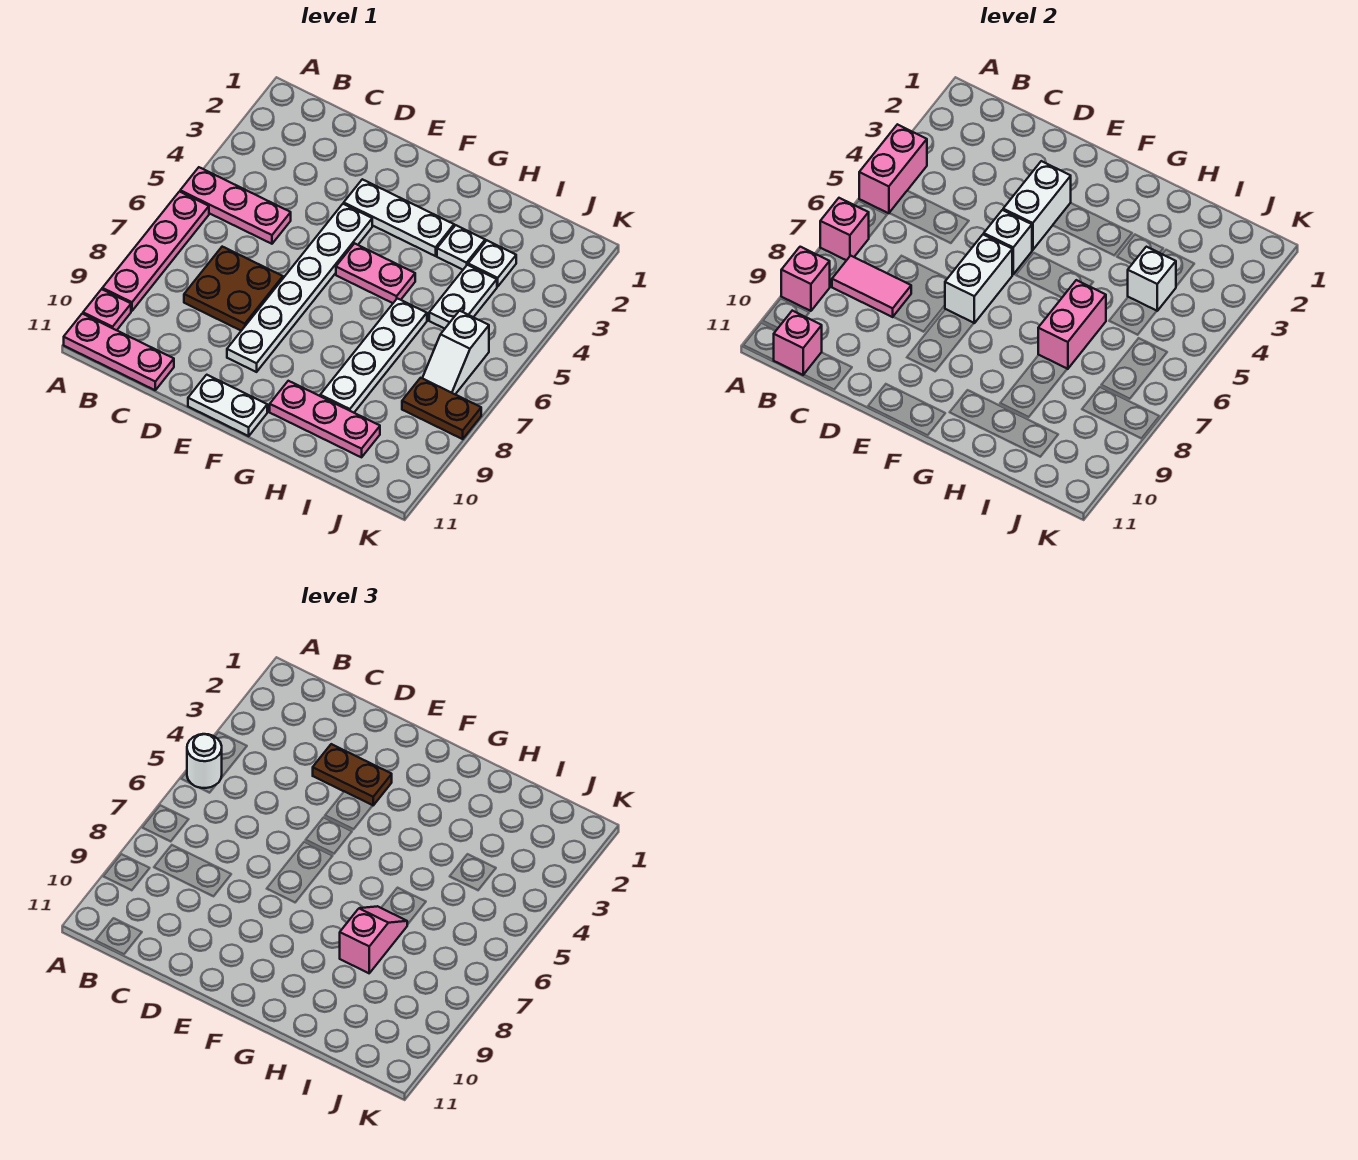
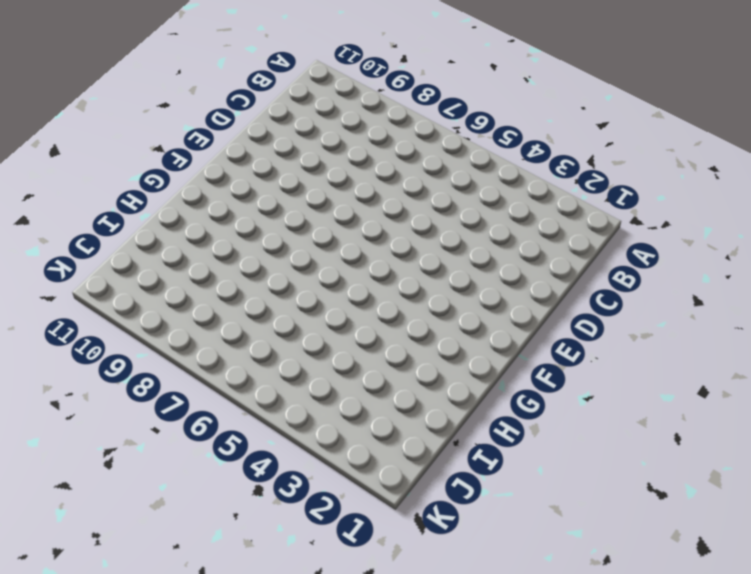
none -> pink 1x3 plate [180,167,291,244]
none -> pink 1x4 plate [102,192,209,311]
none -> pink 1x1 plate [83,289,131,330]

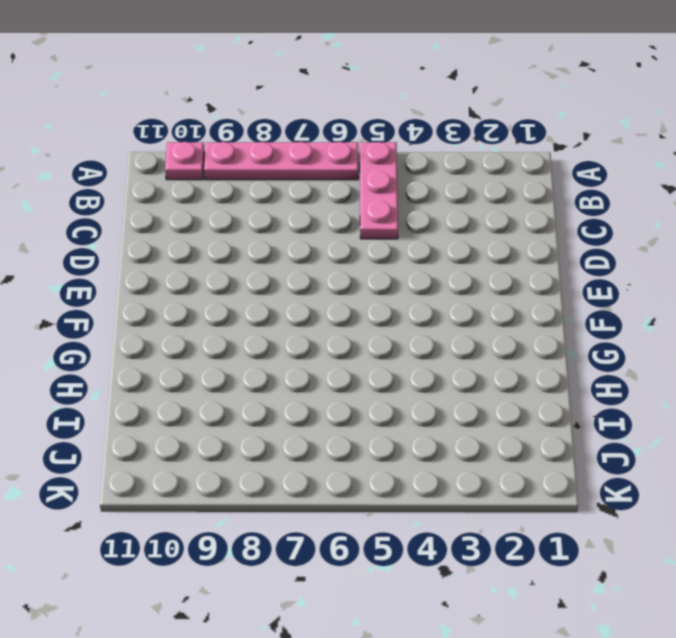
none -> pink 1x3 plate [64,314,174,390]
none -> brown 2x2 plate [184,247,283,331]
none -> white 1x3 plate [344,179,454,256]

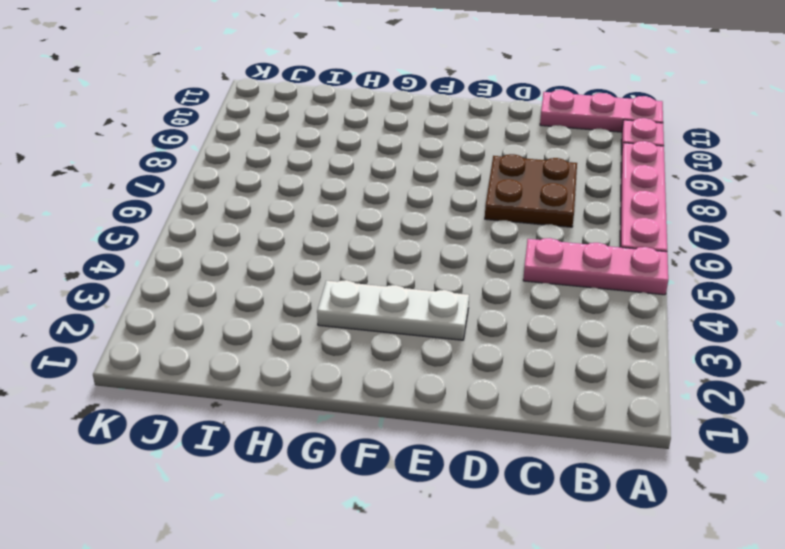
none -> white 1x6 plate [227,204,372,372]
none -> white 1x2 plate [188,375,267,436]
none -> pink 1x2 plate [336,243,415,303]

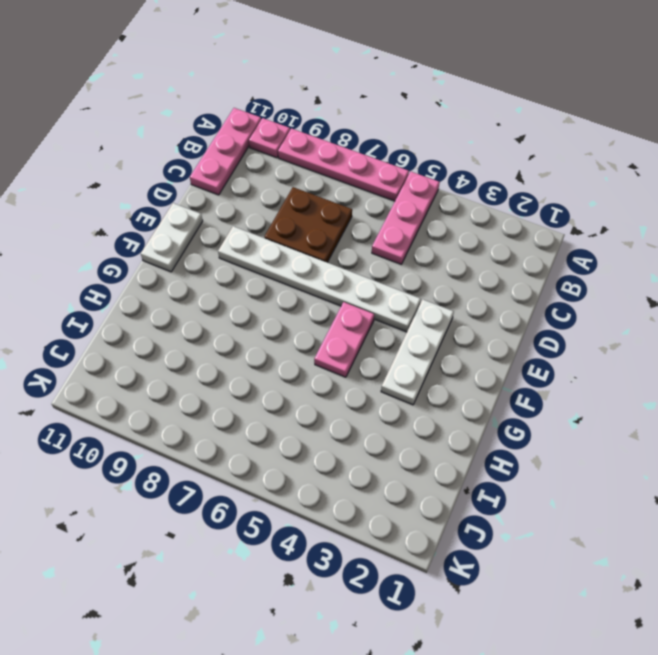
none -> pink 1x3 plate [270,381,380,457]
none -> white 1x1 plate [437,225,485,270]
none -> white 1x4 plate [320,298,427,413]

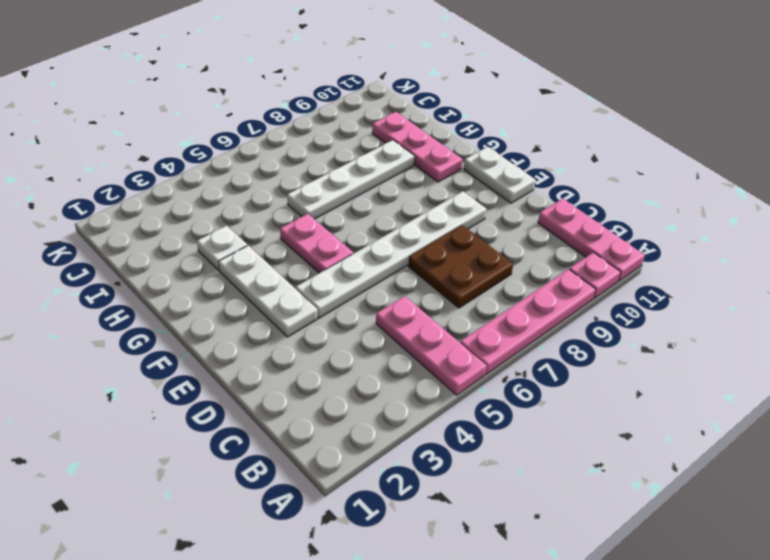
none -> white 1x1 plate [468,241,516,287]
none -> white 1x2 plate [429,265,497,329]
none -> white 1x2 slope [423,311,489,394]

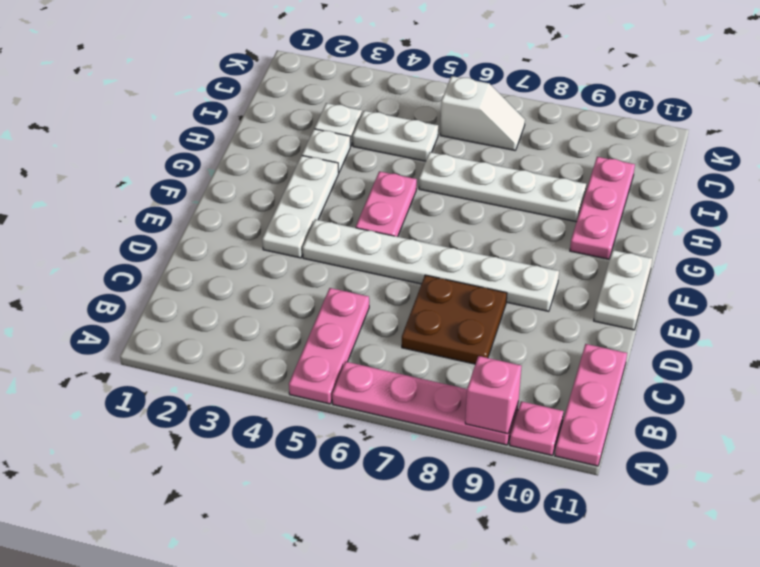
none -> brown 1x2 plate [402,378,481,439]
none -> pink 1x2 brick [859,124,927,213]
none -> pink 1x1 brick [820,198,869,260]

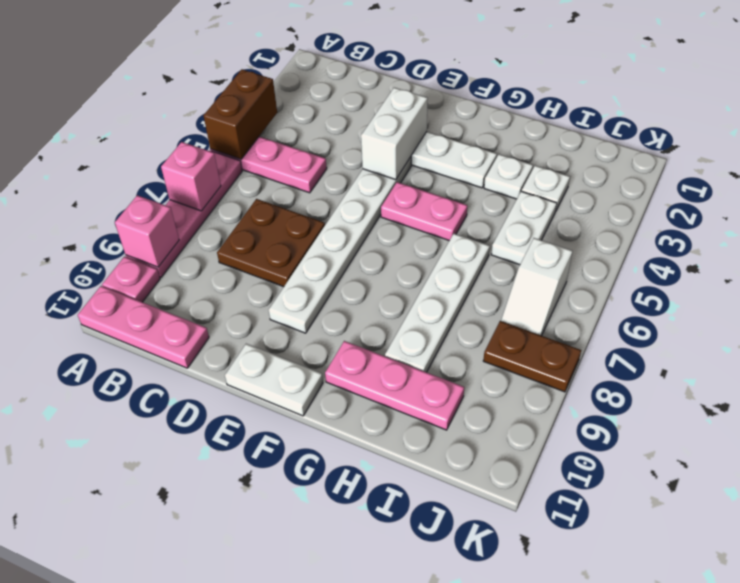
brown 1x2 brick [204,70,277,159] -> pink 1x2 brick [859,124,927,213]
none -> pink 1x2 tile [832,256,911,317]
none -> pink 1x1 brick [774,311,822,375]
none -> white 1x1 brick [984,210,1032,274]

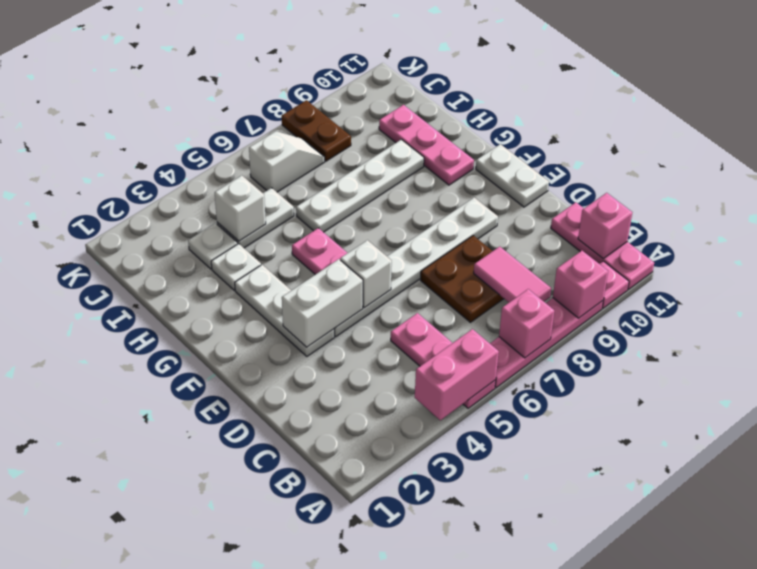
none -> white 1x2 brick [945,234,1012,323]
none -> pink 1x2 brick [1038,280,1106,369]
none -> white 1x1 round brick [187,734,222,788]

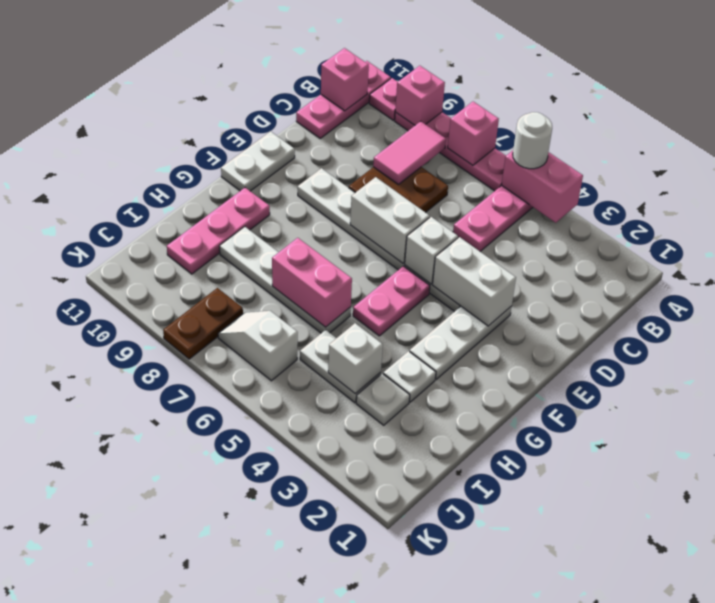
none -> brown 1x2 plate [313,744,392,805]
none -> pink 1x2 slope [340,906,407,973]

